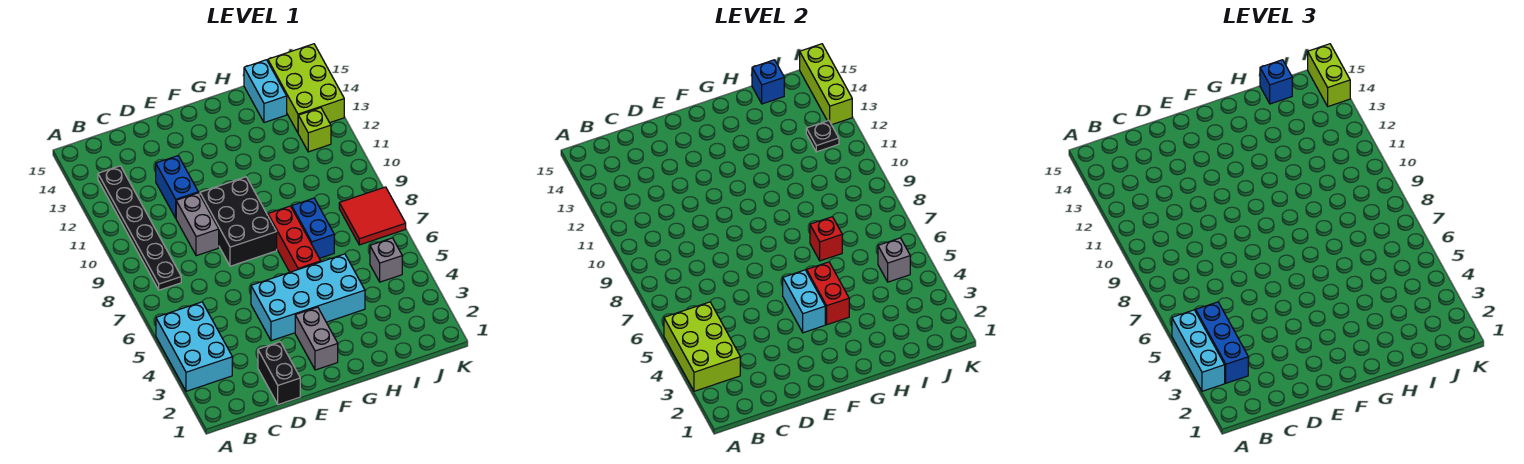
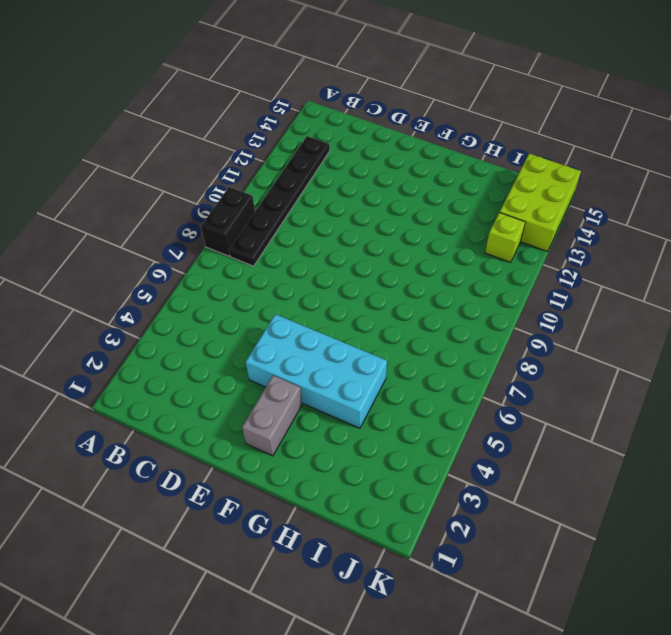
black 1x2 brick [201,187,255,256] -> black 1x2 brick moved to [258,342,300,405]
none -> cyan 2x3 brick [156,302,232,391]
none -> grey 1x2 brick [176,193,219,256]
none -> blue 1x2 brick [156,156,198,218]

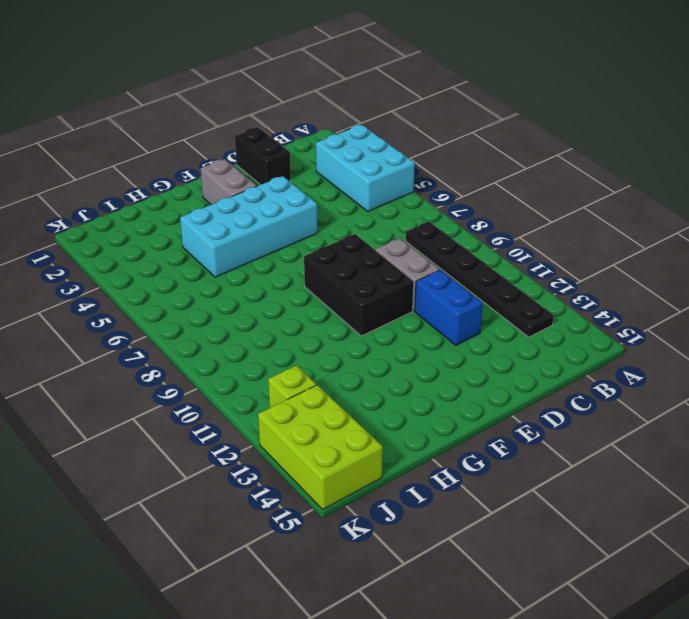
none -> red 1x3 brick [268,206,321,272]
none -> blue 1x2 brick [292,198,334,258]
none -> cyan 1x2 brick [244,60,287,123]

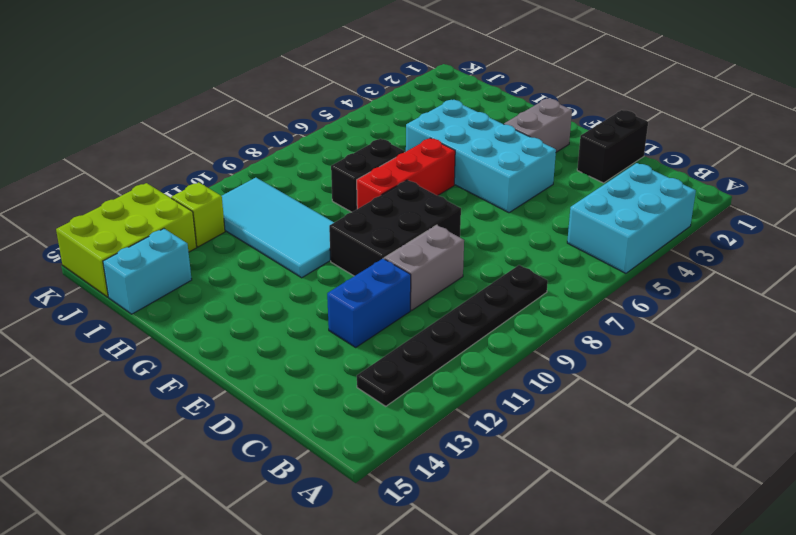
cyan 2x4 tile [222,178,334,278] -> none
black 1x2 brick [331,139,405,212] -> blue 1x2 brick [292,198,334,258]
none -> grey 1x1 brick [370,238,402,282]
none -> red 2x2 tile [339,187,406,245]
none -> lime 2x3 brick [664,302,740,391]

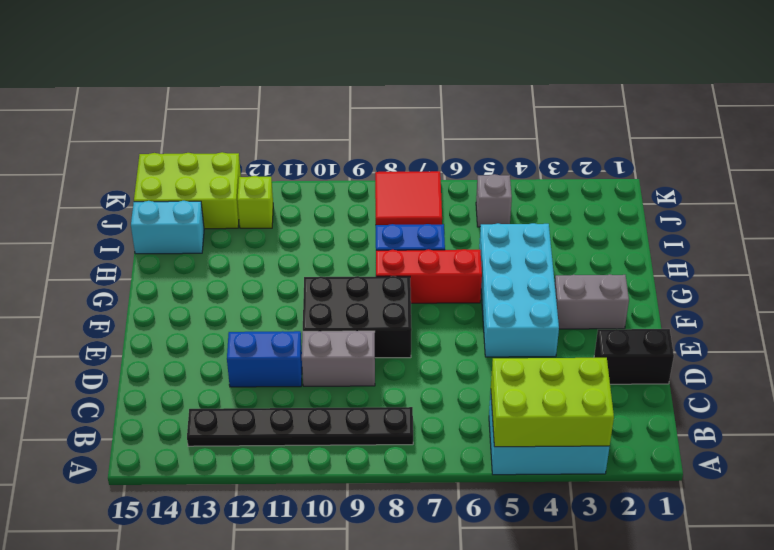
none -> cyan 1x2 brick [783,270,825,333]
none -> red 1x2 brick [807,262,849,325]
none -> red 1x1 brick [810,217,842,261]

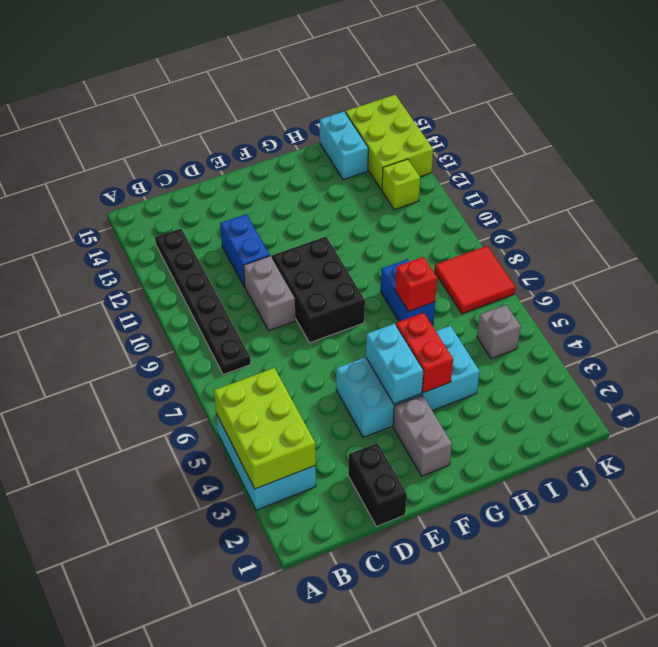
none -> red 1x3 brick [268,206,321,272]
none -> blue 1x1 brick [752,60,784,104]
none -> grey 1x1 brick [878,238,910,282]

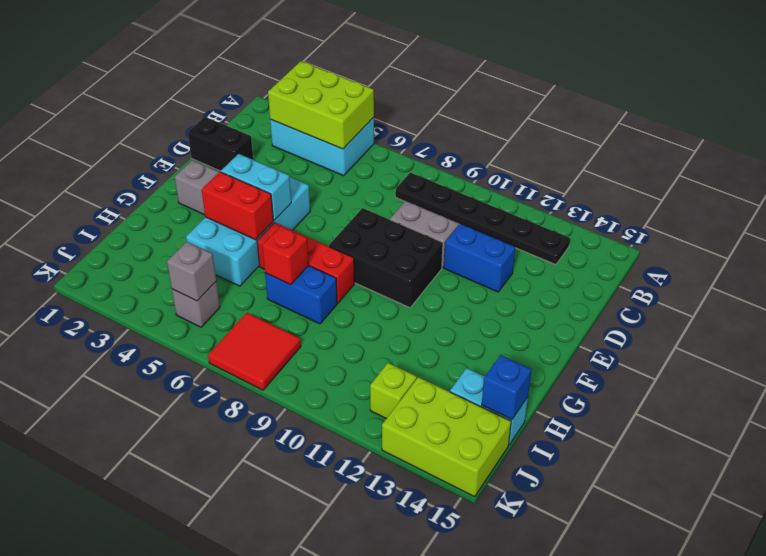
none -> black 1x1 plate [806,121,839,152]
none -> lime 1x3 brick [800,44,852,125]
none -> cyan 1x3 brick [1172,310,1225,391]

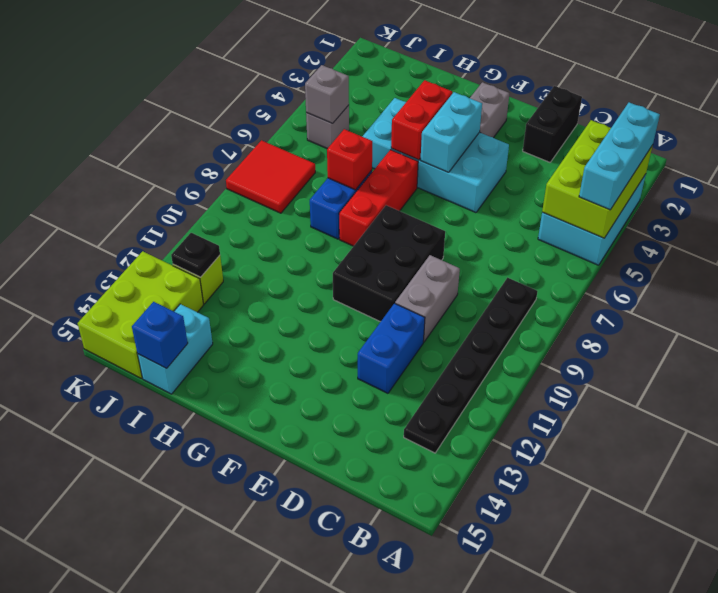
none -> lime 1x3 brick [800,44,852,125]
none -> blue 1x3 brick [1196,302,1248,383]
none -> blue 1x1 brick [1260,60,1292,104]

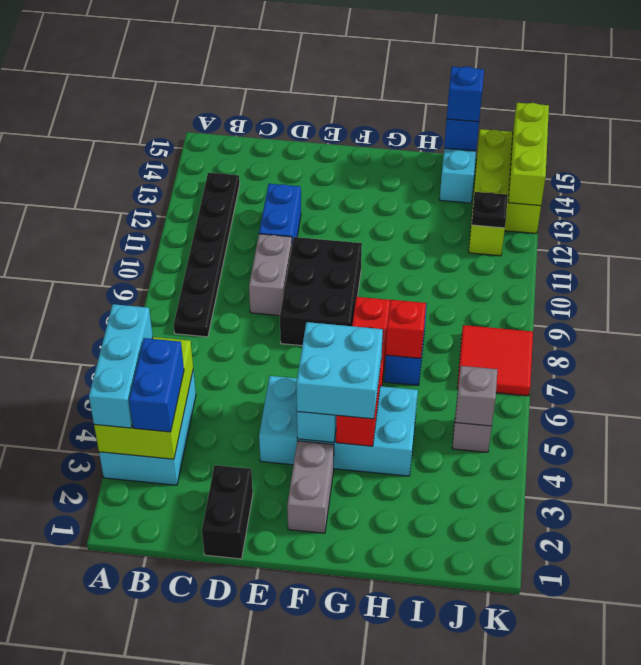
blue 1x2 brick [129,338,184,432] -> blue 1x3 brick [1196,302,1248,383]
cyan 2x2 brick [296,322,383,419] -> none
none -> lime 1x2 brick [1308,44,1350,106]

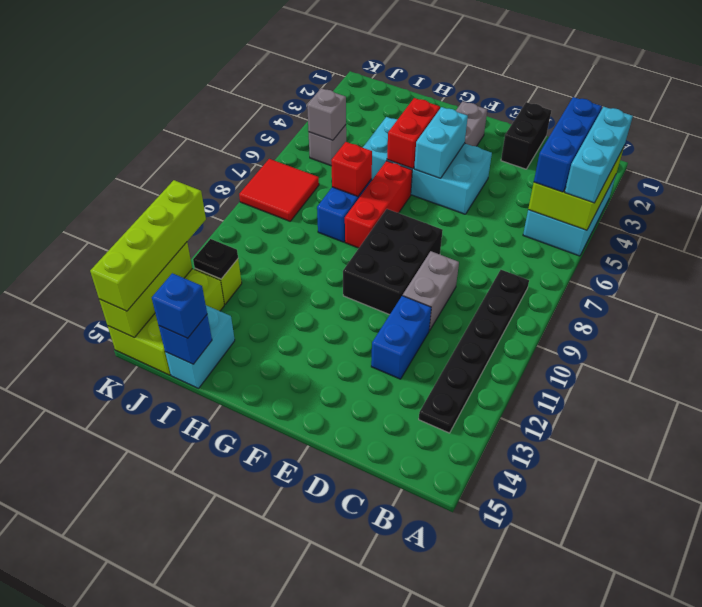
lime 1x4 brick [90,180,206,311] -> lime 1x2 brick [1308,44,1350,106]

